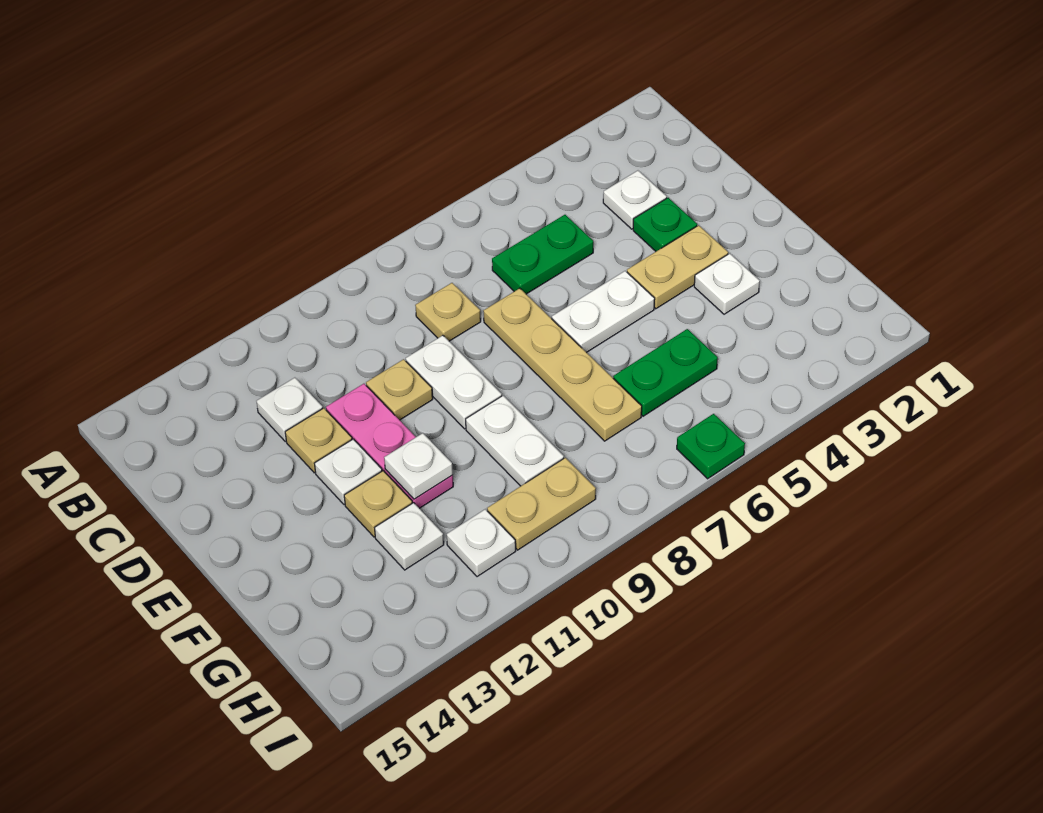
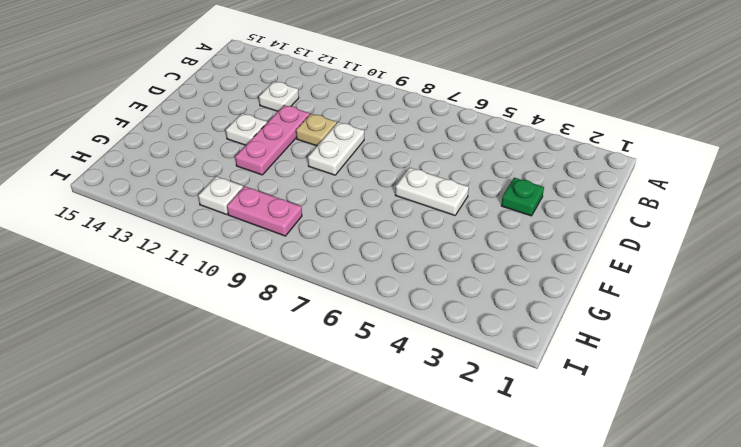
pink 1x2 plate [227,186,302,236] -> tan 1x2 plate [487,458,596,550]
none -> white 1x1 plate [603,171,667,229]
none -> green 1x2 plate [492,215,593,294]
none -> tan 1x1 plate [415,283,481,341]

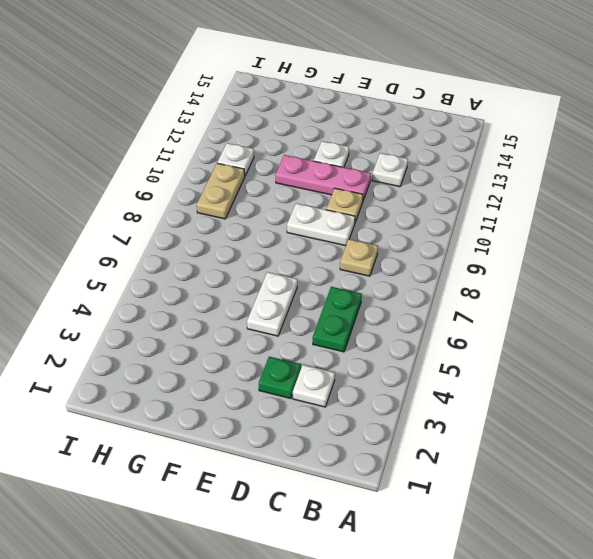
none -> tan 1x4 plate [483,288,642,441]
none -> tan 1x1 plate [285,408,352,473]
none -> tan 1x2 plate [627,225,728,309]

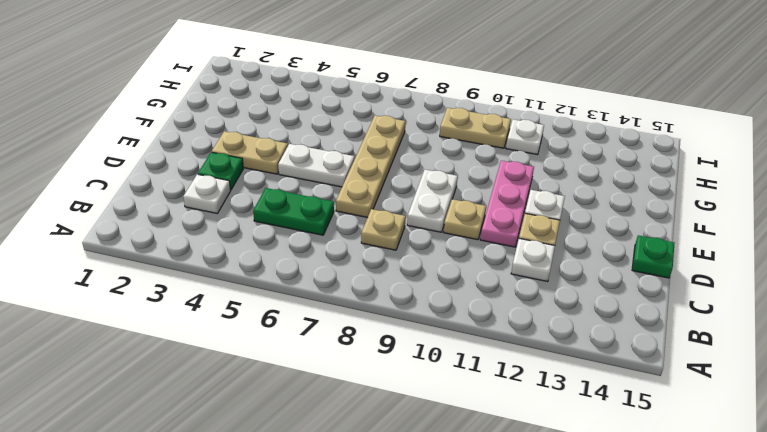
green 1x1 plate [632,235,674,278] -> green 1x1 plate moved to [677,414,745,479]
none -> white 1x1 plate [694,253,760,314]
none -> white 1x2 plate [466,396,564,486]
none -> tan 1x1 plate [344,471,412,537]

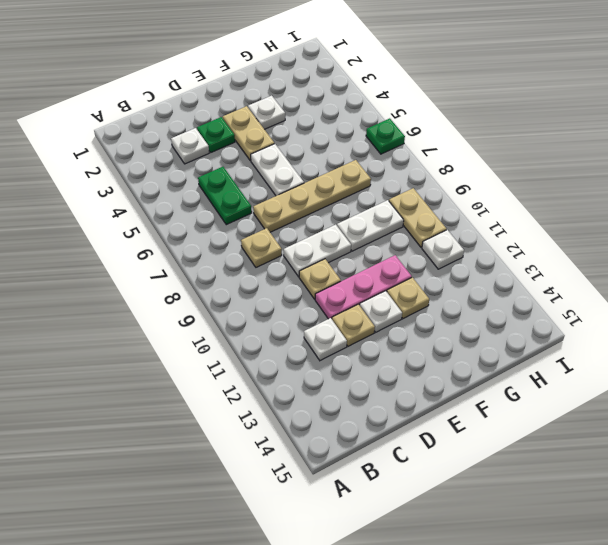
none -> green 1x2 plate [613,329,718,416]
none -> white 1x1 plate [375,503,444,570]
none -> white 1x1 plate [384,433,453,499]

